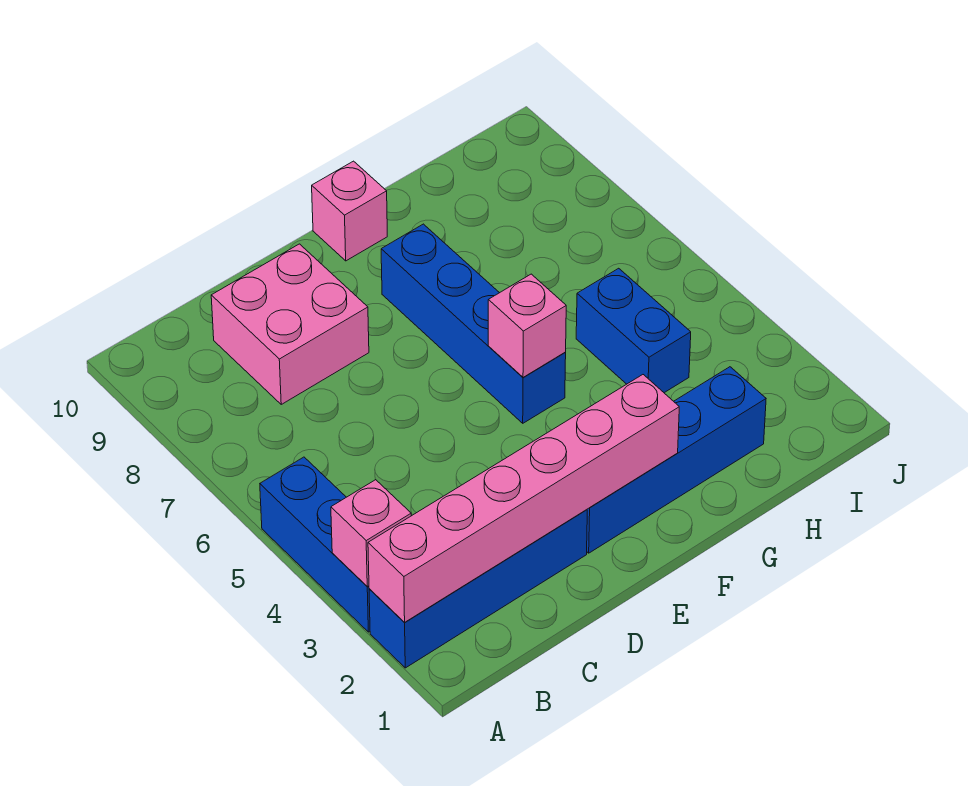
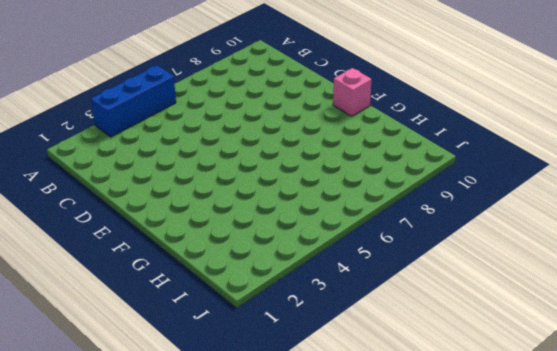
none -> blue 1x4 brick [369,510,587,668]
none -> pink 2x2 brick [211,244,369,404]

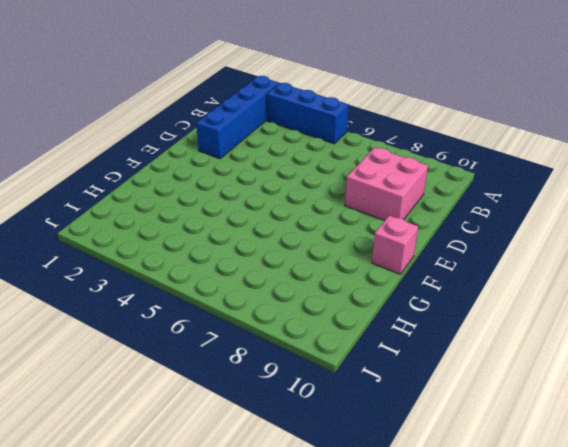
none -> blue 1x4 brick [587,367,766,553]
none -> blue 1x4 brick [381,224,566,423]

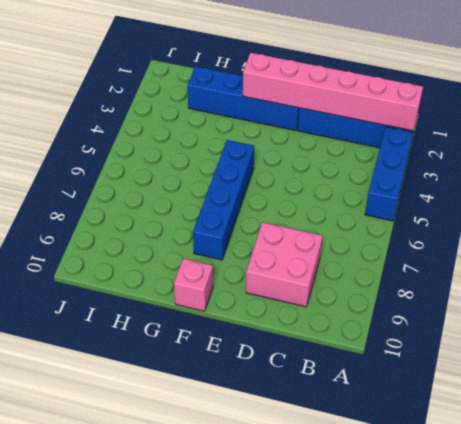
none -> blue 1x2 brick [576,268,691,393]
none -> pink 1x1 brick [331,480,411,586]

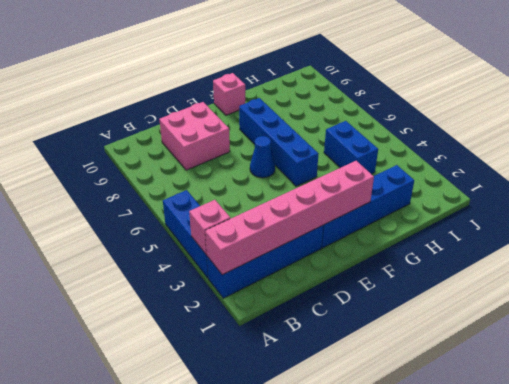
blue 1x1 cone [250,136,275,178] -> none
none -> pink 1x1 brick [488,274,566,377]

